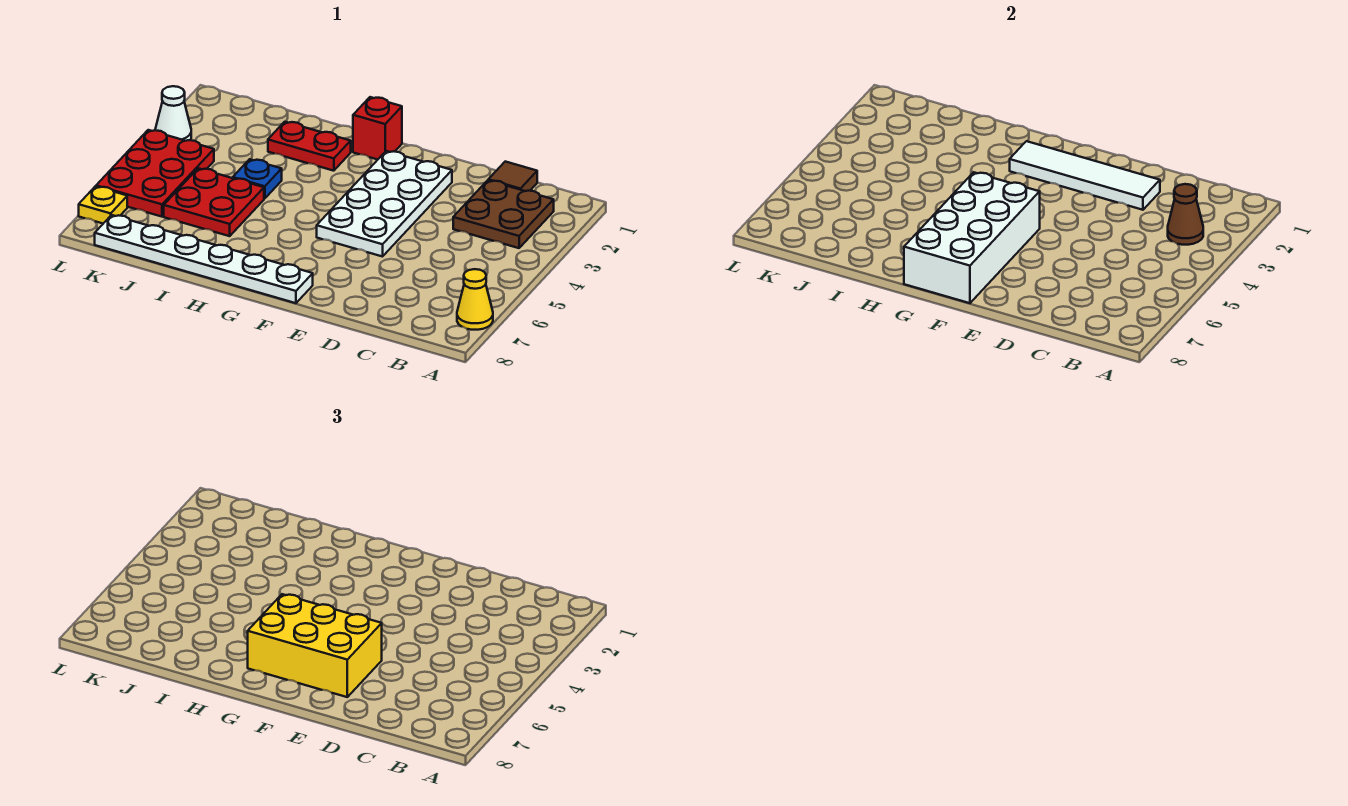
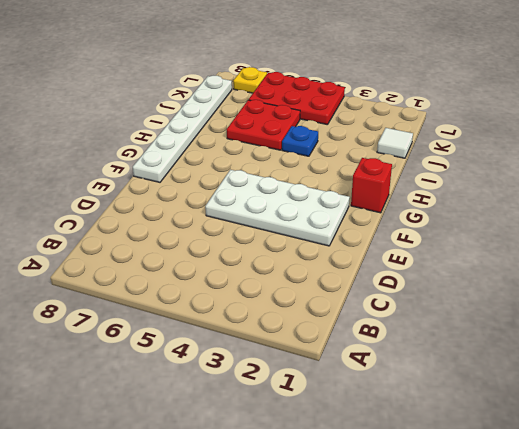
white 1x1 tile [377,128,413,158] -> none
none -> yellow 1x1 cone [457,269,493,330]
none -> brown 2x2 plate [453,180,554,248]
none -> brown 1x1 tile [488,162,537,191]

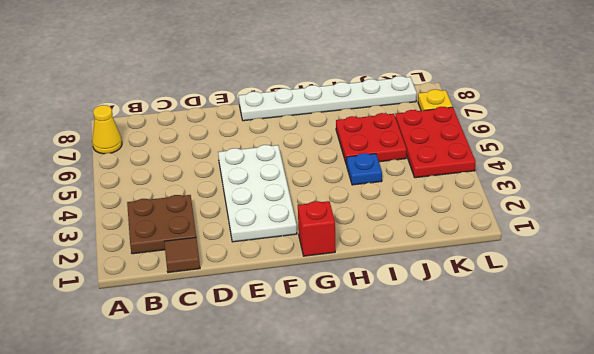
none -> red 1x2 plate [268,122,351,171]
none -> white 1x1 cone [155,86,191,141]
none -> brown 1x1 cone [1168,184,1203,245]

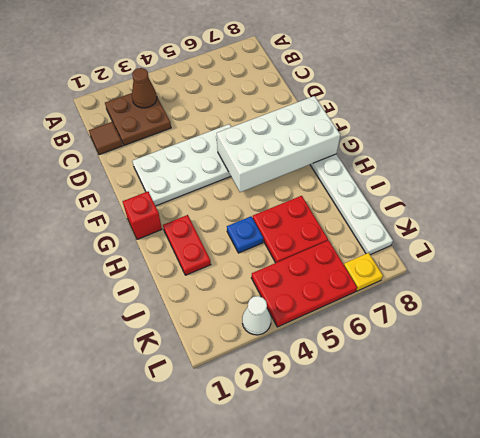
none -> yellow 1x1 cone [457,269,493,330]
none -> white 1x4 tile [1010,141,1160,210]
none -> yellow 2x3 brick [248,594,382,697]

